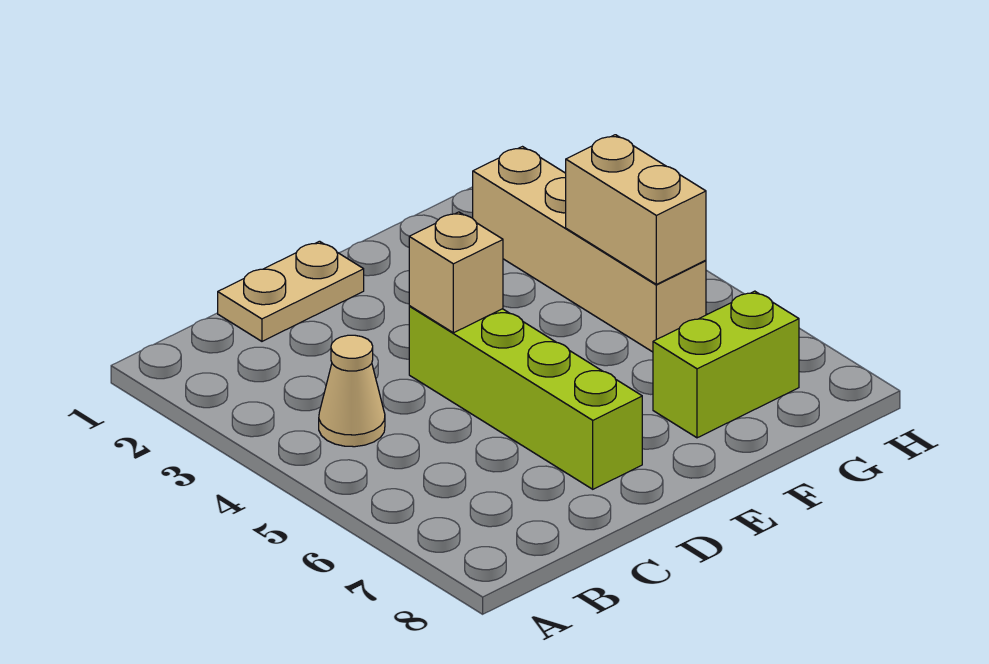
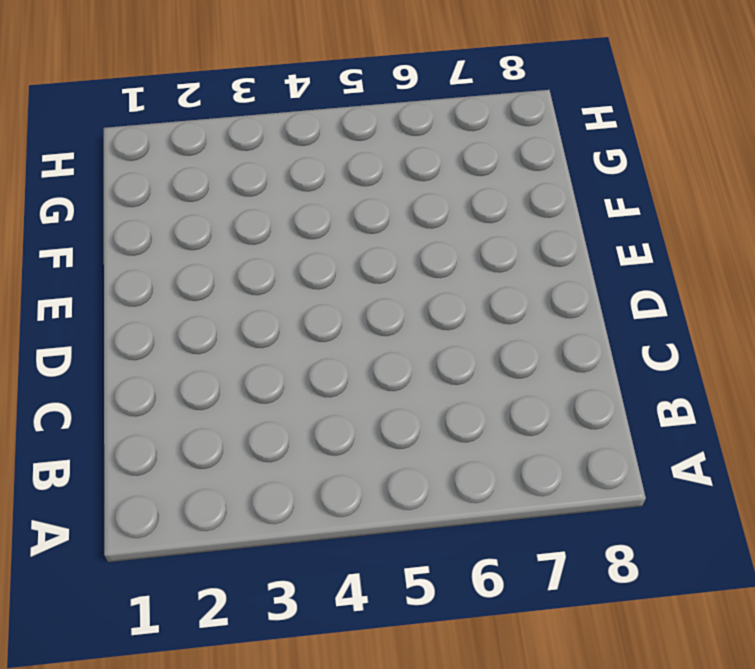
none -> tan 1x1 cone [319,335,385,447]
none -> tan 1x2 plate [218,241,364,341]

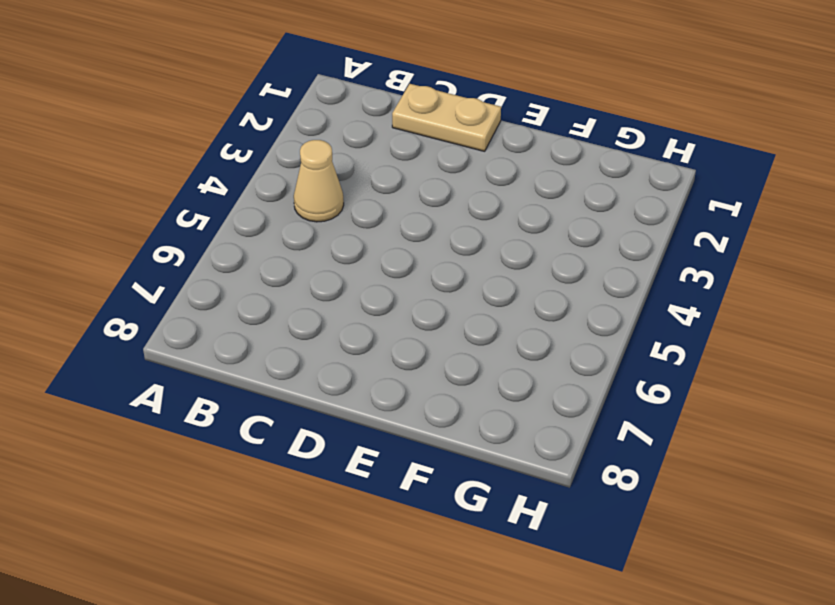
none -> lime 1x4 brick [409,306,642,489]
none -> lime 1x2 brick [653,291,799,438]

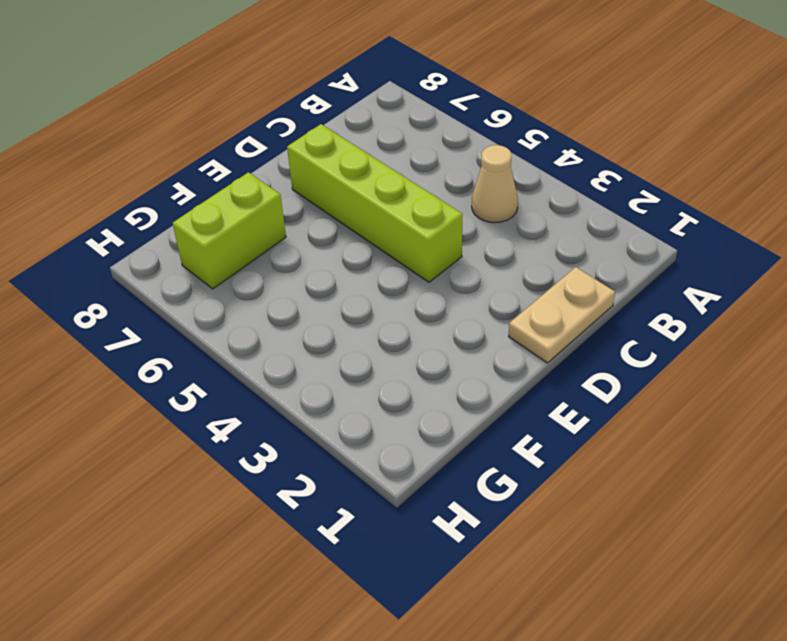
none -> tan 1x4 brick [473,147,706,352]
none -> tan 1x1 brick [409,212,503,333]

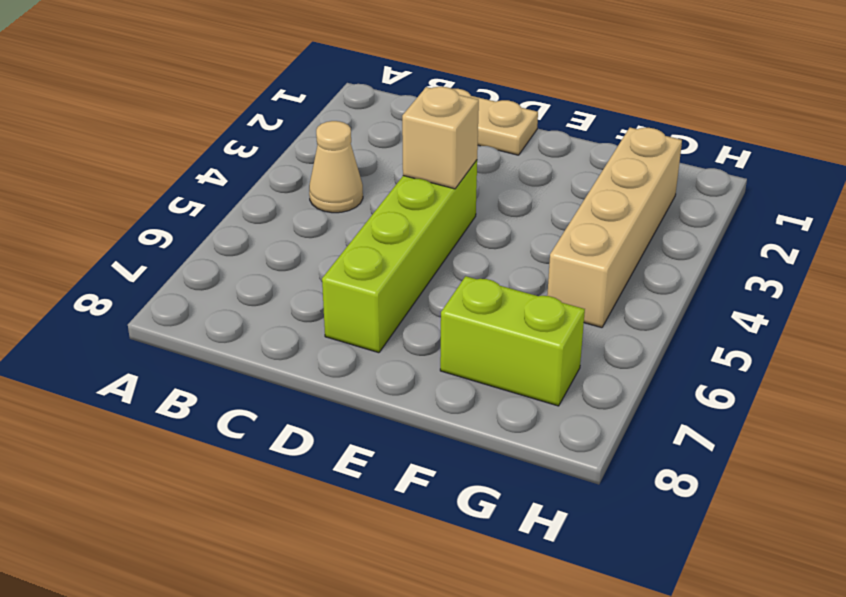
none -> tan 1x2 brick [566,135,706,284]

